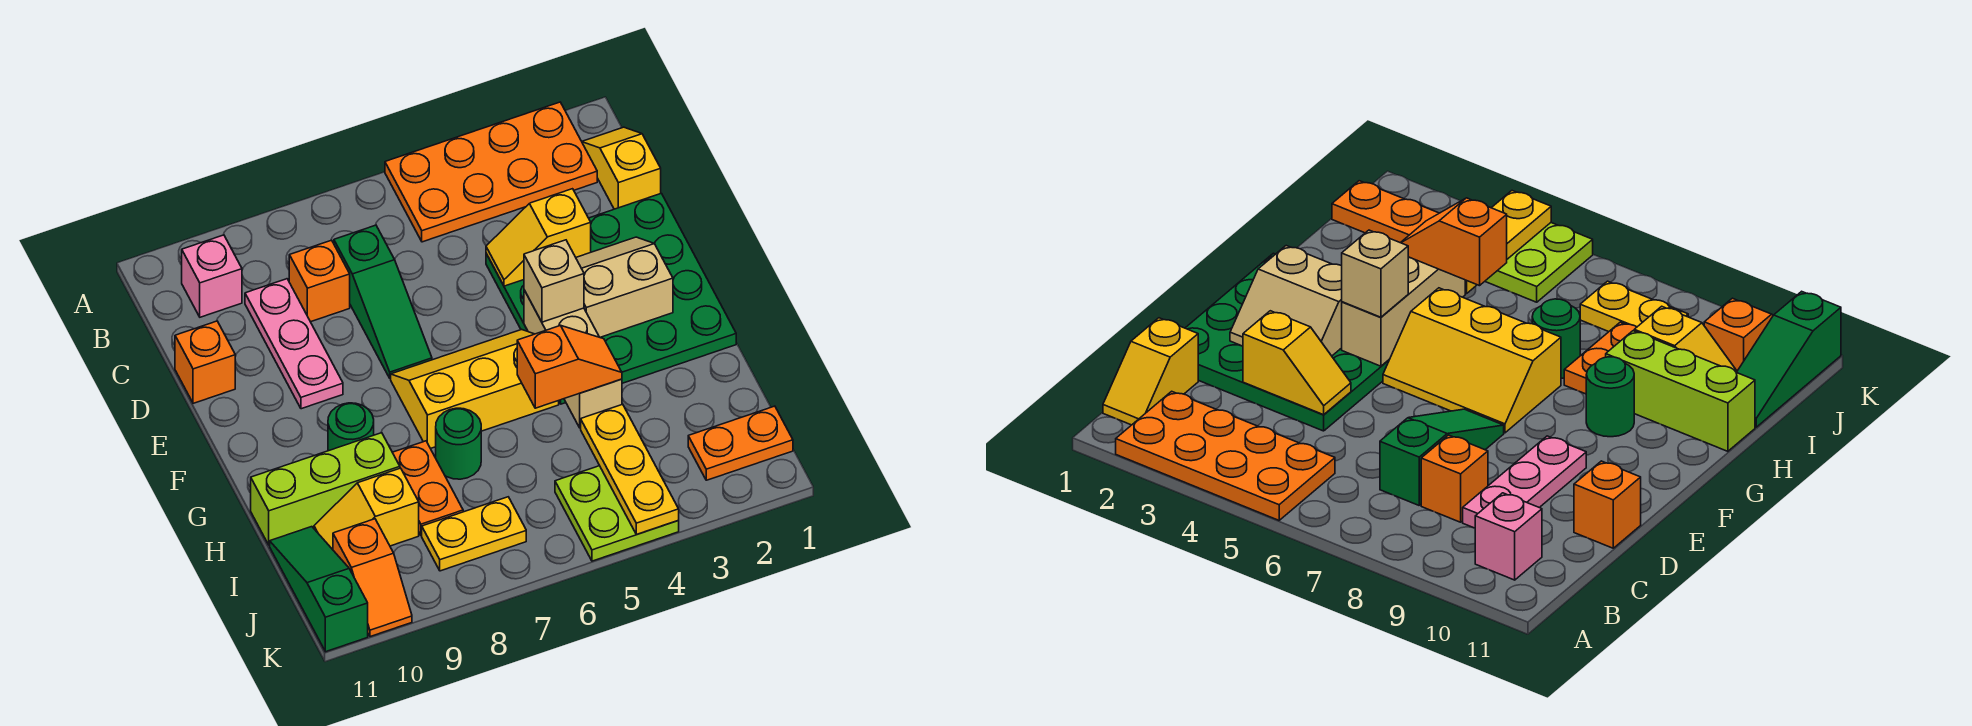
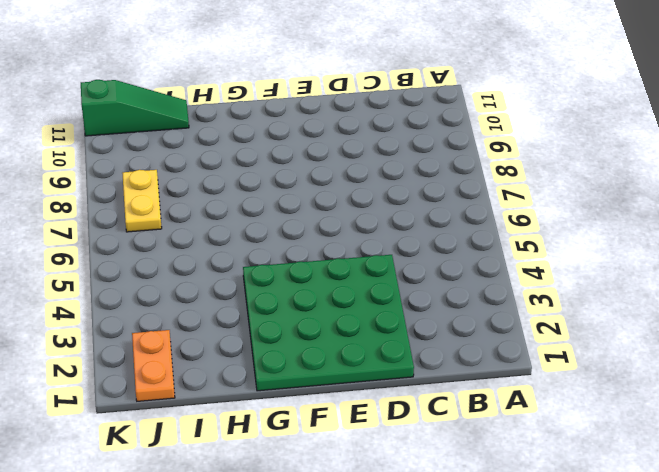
none -> orange 2x4 plate [385,102,597,242]
none -> yellow 1x2 slope [582,127,661,209]
none -> pink 1x1 brick [182,235,242,317]

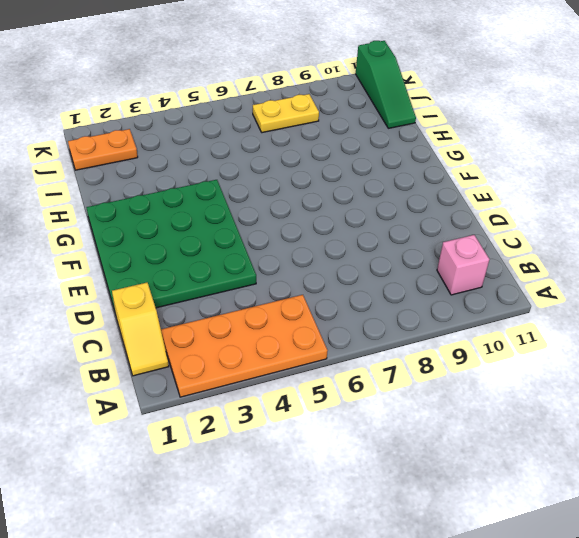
none -> green 1x3 slope [334,225,432,378]
none -> orange 1x1 brick [289,240,350,322]
none -> pink 1x3 plate [245,279,343,409]

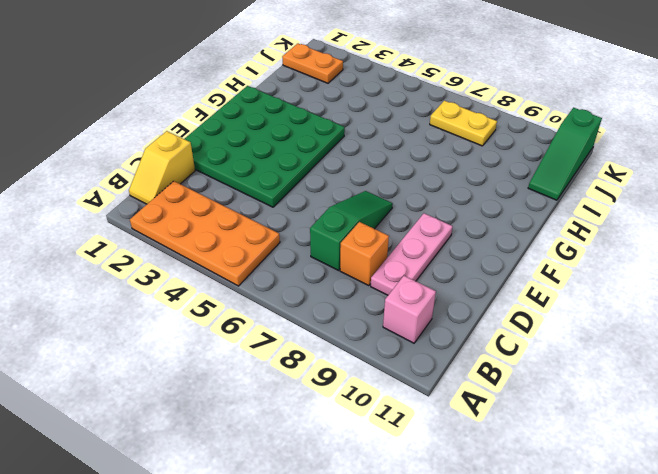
none -> orange 1x1 brick [175,321,235,403]
none -> yellow 2x3 slope [391,330,559,448]
none -> green 1x1 round brick [328,403,374,451]

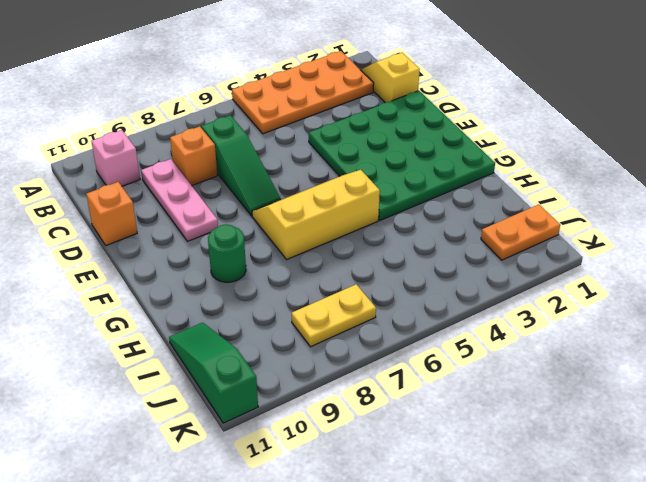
none -> green 1x1 round brick [436,408,481,479]
none -> orange 1x2 plate [392,441,463,535]
none -> lime 1x3 brick [251,433,400,545]

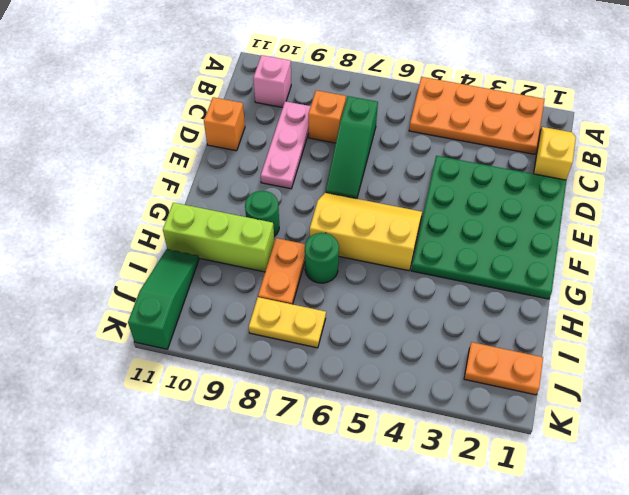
none -> yellow 1x2 slope [314,468,419,550]
none -> lime 2x2 plate [555,466,679,561]
none -> orange 1x2 slope [333,519,412,637]

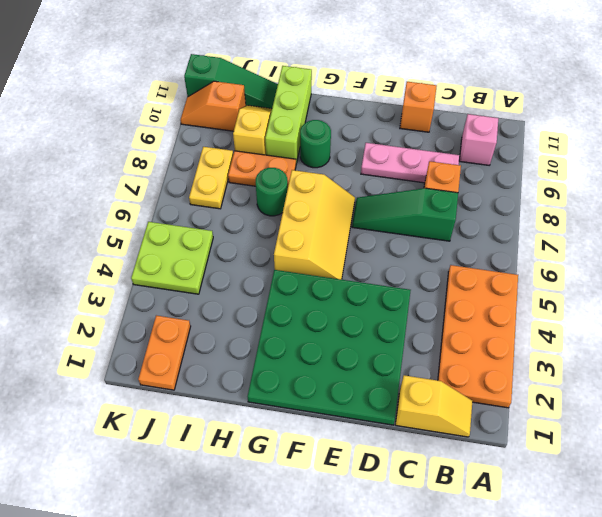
none -> yellow 1x2 slope [486,189,591,286]
none -> tan 2x2 slope [576,237,673,337]
none -> tan 1x3 brick [524,290,622,428]

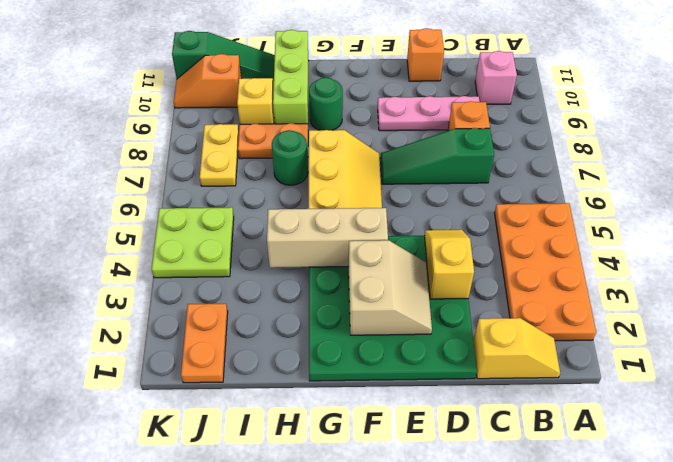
none -> yellow 1x3 plate [581,404,679,534]
none -> tan 1x1 brick [524,240,584,322]
none -> orange 1x2 slope [517,326,622,408]

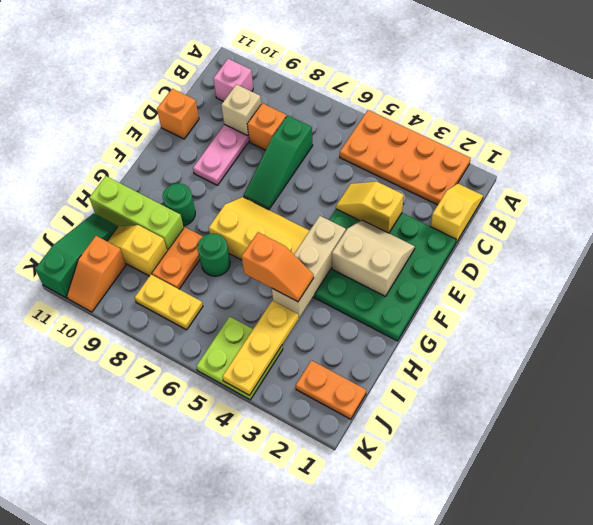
tan 1x1 brick [221,84,261,135] -> tan 1x1 brick moved to [524,240,584,322]

